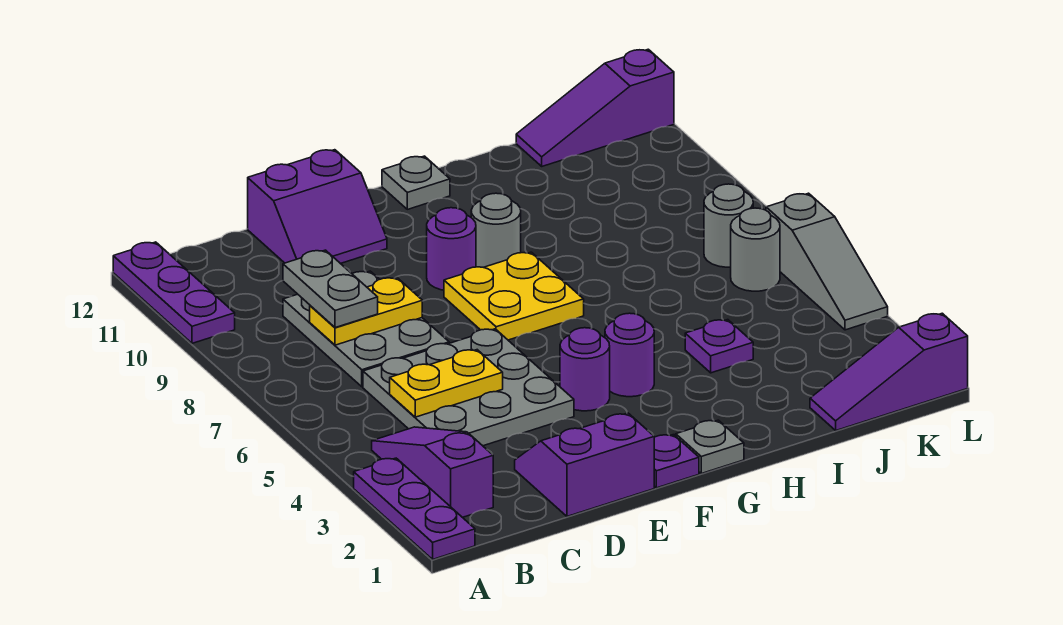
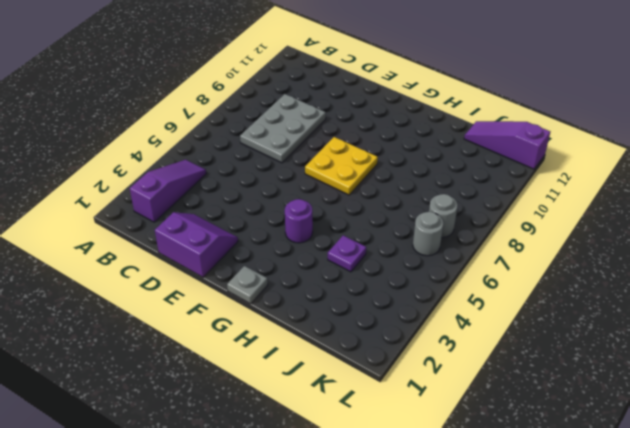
none -> purple 1x3 plate [354,458,475,559]
none -> purple 1x3 plate [113,242,235,343]
none -> grey 3x3 plate [363,329,574,446]

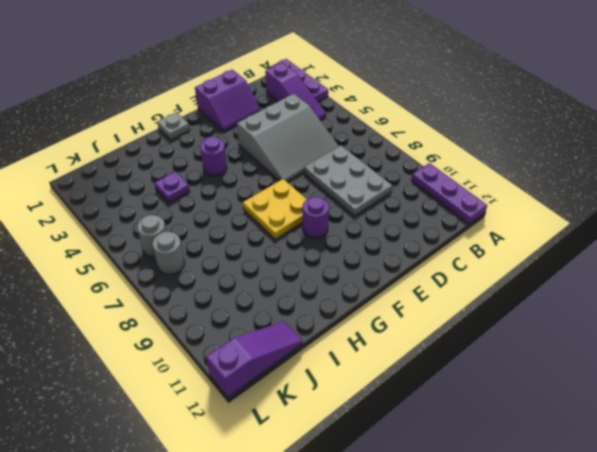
grey 3x3 slope [237,94,339,182] -> grey 3x3 plate [363,329,574,446]
none -> purple 2x2 slope [248,150,387,264]
none -> purple 1x1 plate [654,435,699,488]
none -> purple 1x1 round brick [560,328,610,411]

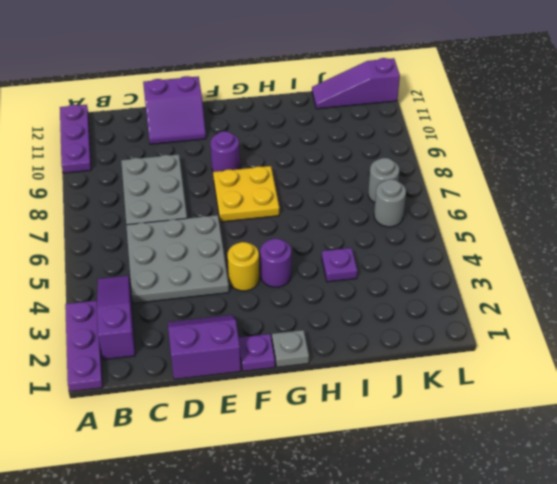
yellow 1x1 round brick [228,242,259,291] -> purple 1x1 round brick [560,328,610,411]
none -> grey 1x1 round brick [471,193,521,267]
none -> grey 1x1 plate [382,156,450,209]
none -> purple 1x3 slope [810,313,968,430]

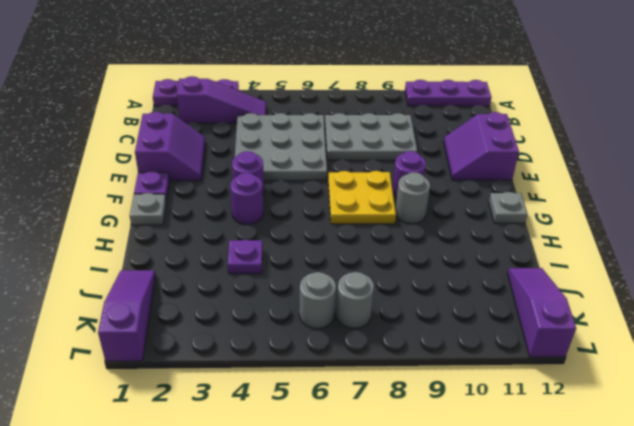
none -> grey 1x3 slope [766,193,888,330]
none -> yellow 1x2 plate [390,350,503,417]
none -> yellow 1x2 plate [310,278,422,345]

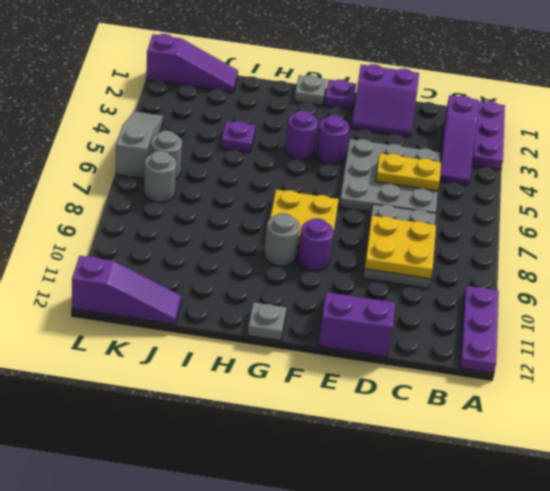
yellow 2x2 plate [364,216,436,279] -> yellow 1x2 plate [310,278,422,345]
none -> grey 1x2 plate [283,250,378,328]

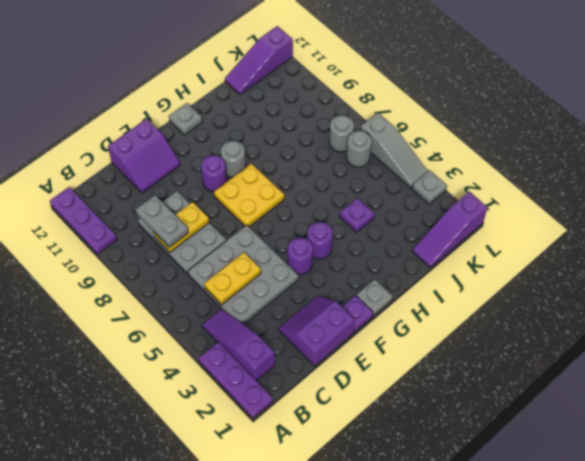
grey 1x1 plate [412,171,447,204] -> none

